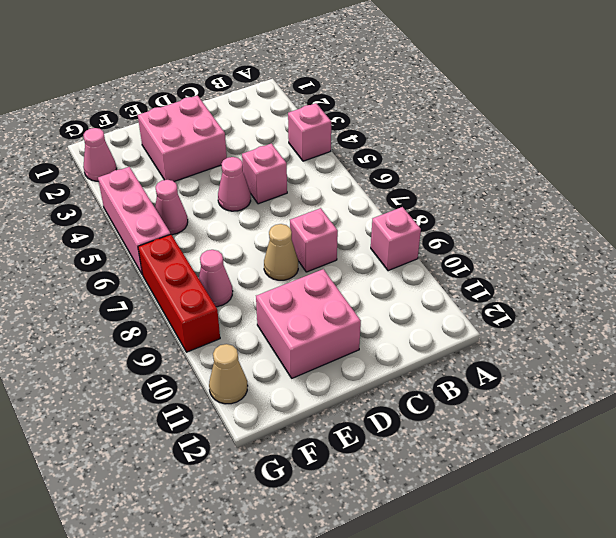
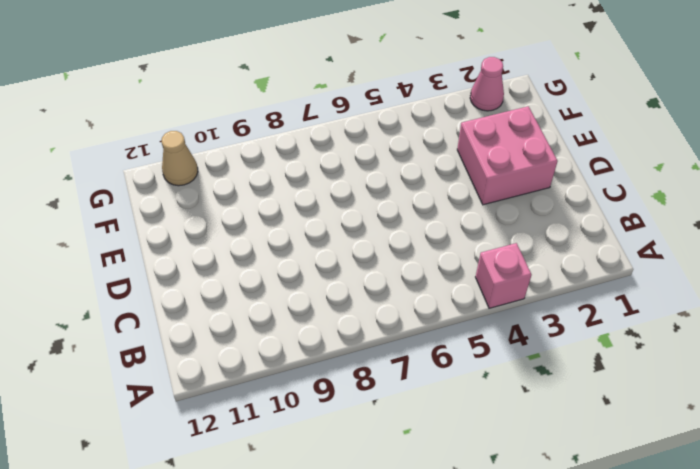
none -> pink 1x1 brick [371,207,421,271]
none -> pink 1x1 brick [242,144,287,204]
none -> pink 1x1 brick [290,208,338,272]

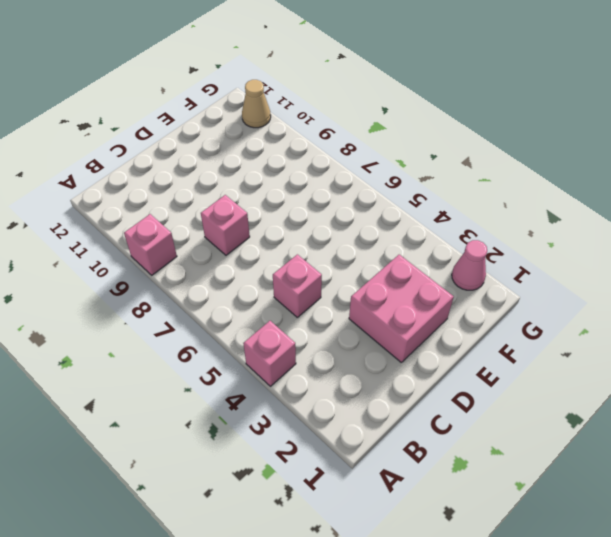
none -> pink 1x1 cone [218,157,251,211]
none -> tan 1x1 cone [264,224,298,280]
none -> pink 2x2 brick [256,269,361,378]

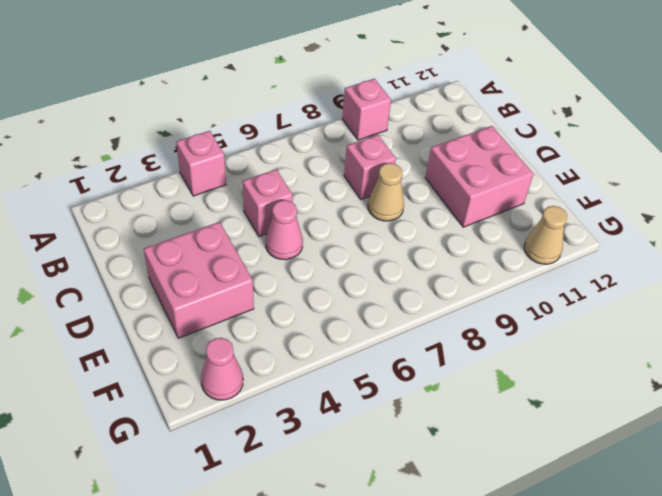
none -> pink 1x1 cone [155,180,188,235]
none -> pink 1x1 cone [199,250,233,307]
none -> pink 1x3 brick [98,167,171,275]

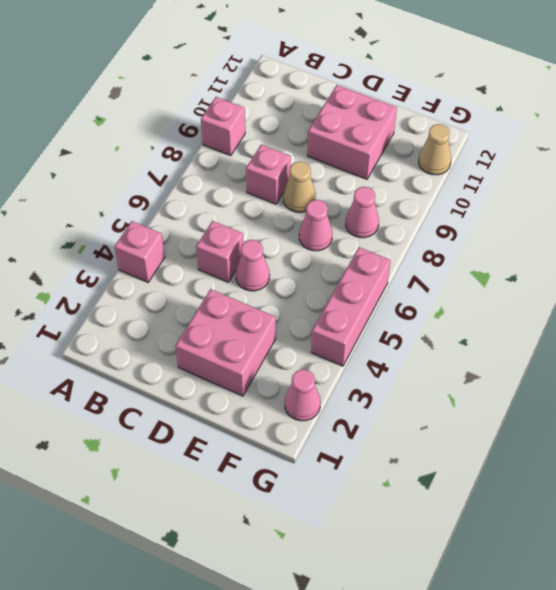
pink 1x1 cone [299,200,332,251] -> pink 1x1 cone moved to [155,180,188,235]
none -> red 1x3 brick [138,234,220,352]

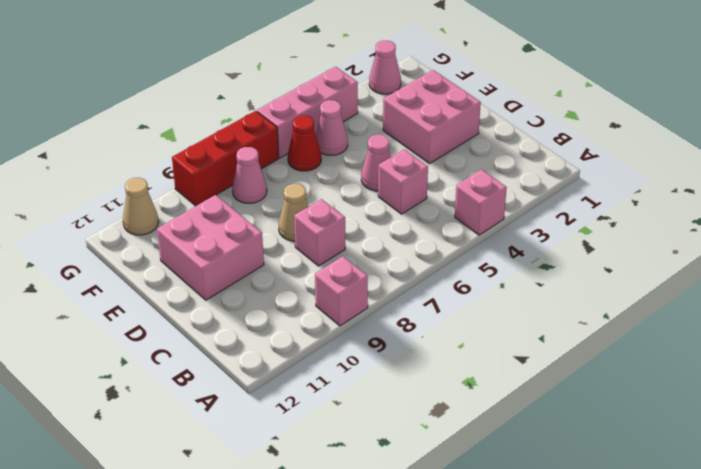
red 1x1 cone [288,115,321,171] -> none

